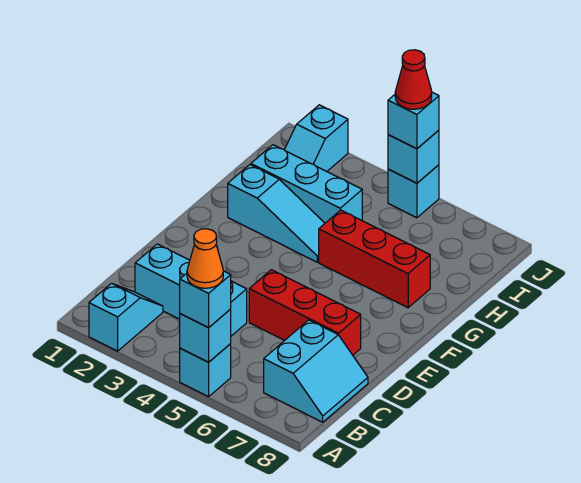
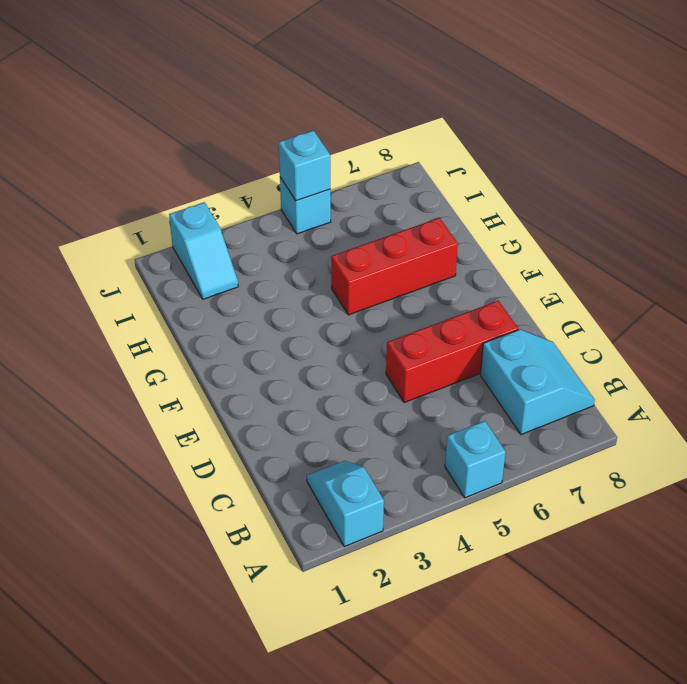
none -> cyan 1x3 brick [135,244,247,336]
none -> cyan 1x3 slope [228,165,325,262]
none -> cyan 1x3 brick [251,145,362,223]

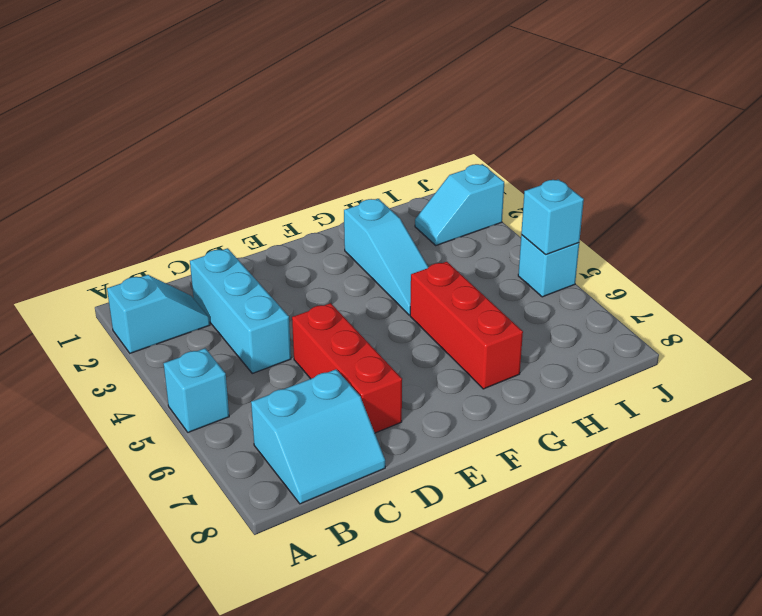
none -> cyan 1x3 brick [251,145,362,223]
none -> cyan 1x1 brick [180,309,231,362]
none -> cyan 1x1 brick [180,271,231,328]

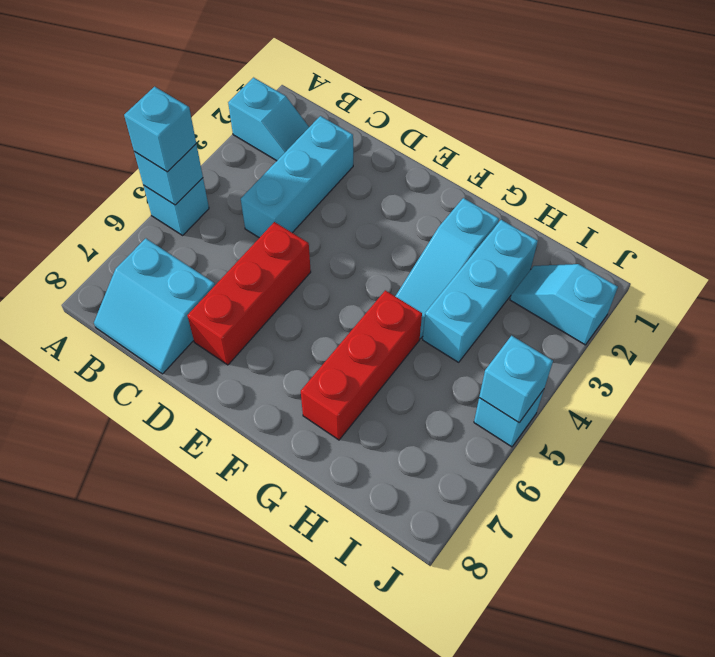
none -> cyan 1x1 brick [388,92,439,149]
none -> orange 1x1 cone [187,229,223,288]
none -> red 1x1 cone [395,50,432,109]

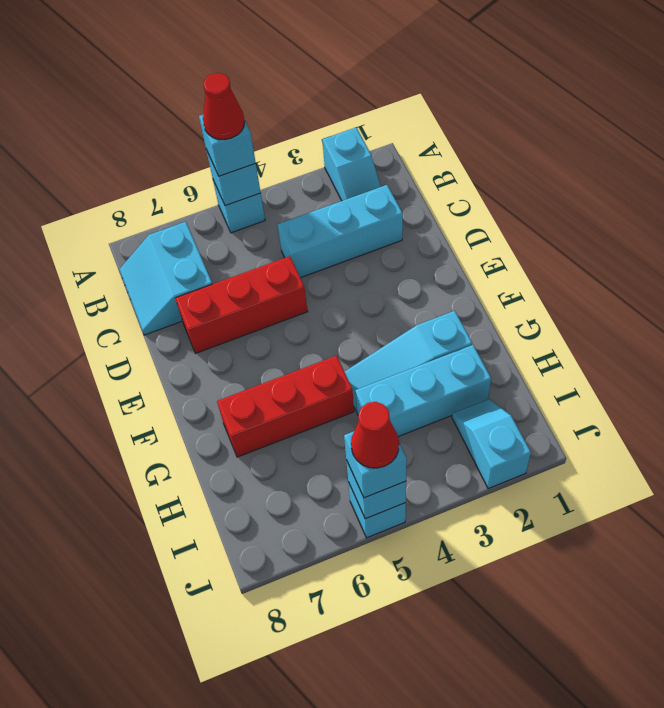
red 1x1 cone [203,73,245,140] -> orange 1x1 cone [187,229,223,288]

